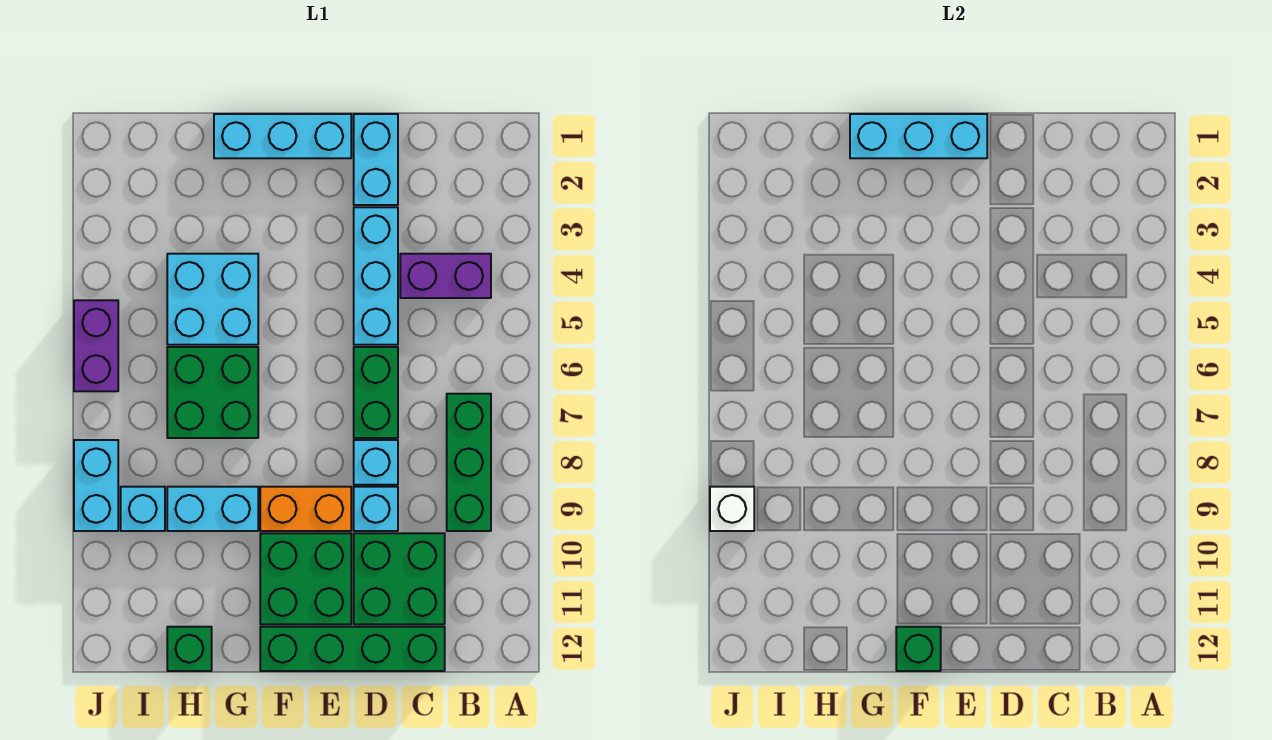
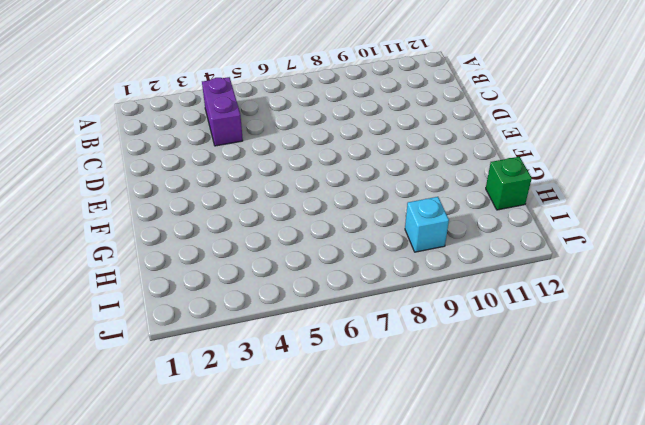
none -> green 1x3 brick [447,394,491,531]
none -> green 2x2 brick [354,533,445,624]
none -> green 1x4 brick [260,627,445,671]

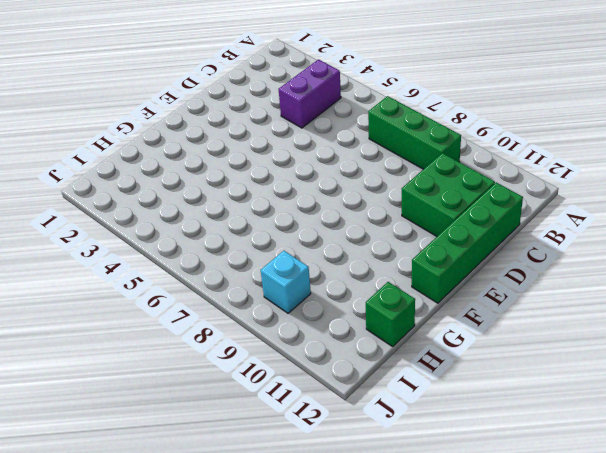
none -> cyan 1x2 brick [354,114,398,205]
none -> cyan 1x3 brick [354,207,398,345]
none -> green 1x2 brick [354,347,398,438]

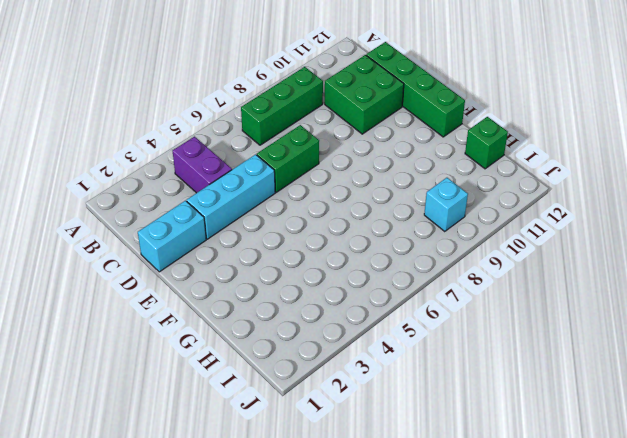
none -> cyan 1x1 brick [354,440,398,485]
none -> cyan 1x1 brick [354,487,398,531]
none -> cyan 1x3 brick [214,114,351,158]

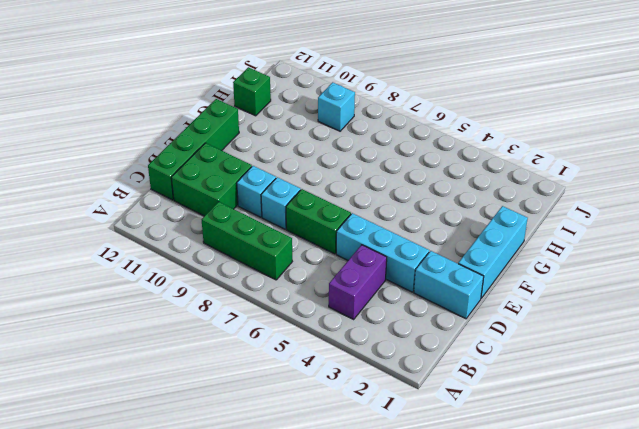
none -> orange 1x2 brick [260,487,351,531]
none -> green 2x2 brick [260,533,351,624]
none -> cyan 2x2 brick [167,254,258,345]

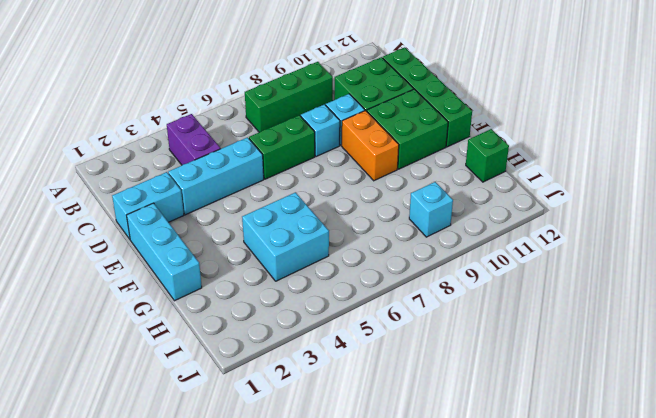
none -> green 2x2 brick [167,347,258,438]
none -> cyan 1x2 brick [167,487,258,531]
none -> purple 1x2 brick [74,300,118,391]

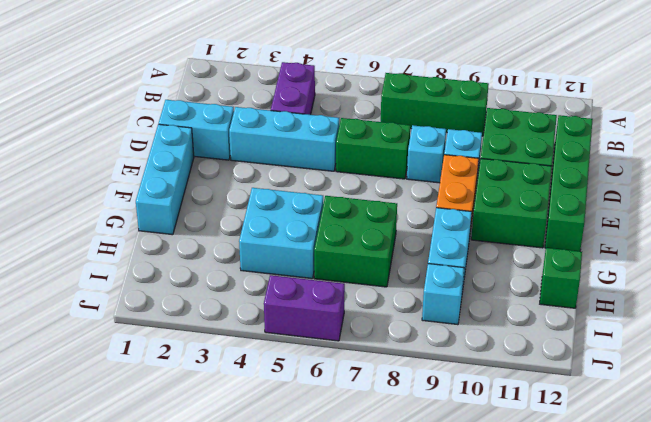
none -> cyan 1x2 brick [74,440,118,531]
none -> cyan 1x3 brick [850,114,987,158]
none -> green 1x1 brick [896,627,941,671]

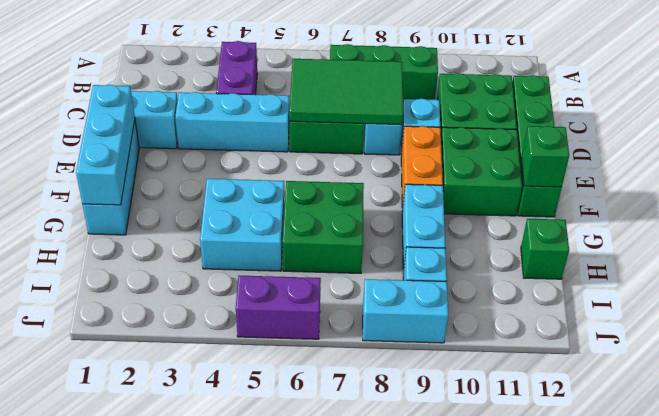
green 2x3 tile [289,59,403,125] -> none
none -> white 1x1 brick [710,487,754,531]

